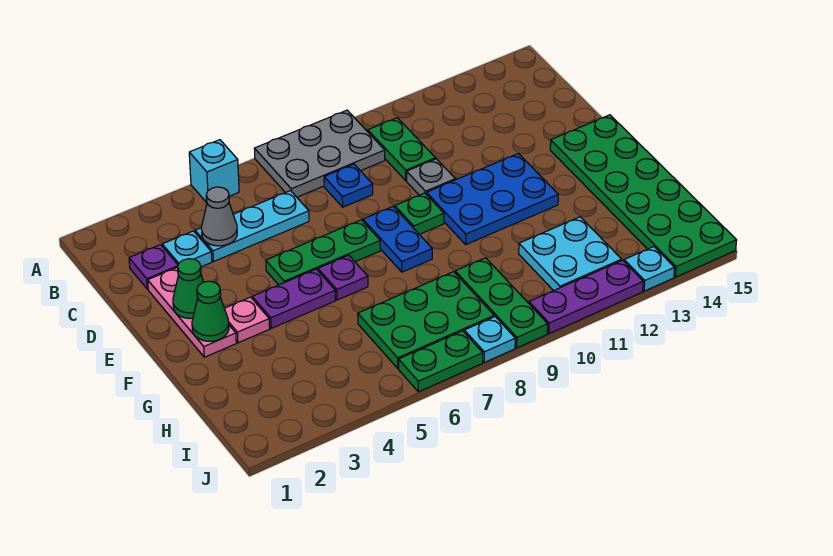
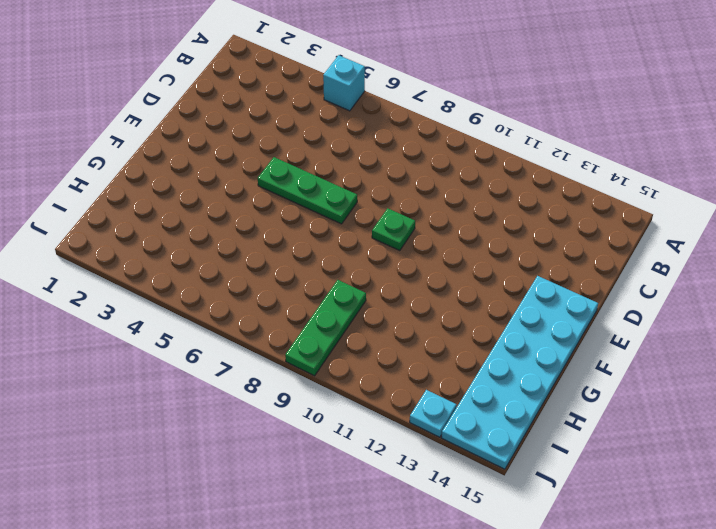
cyan 2x6 plate [442,276,598,469] -> green 2x6 plate [550,115,737,277]
none -> grey 2x3 plate [254,110,385,197]
none -> green 1x2 plate [368,118,435,181]
none -> purple 1x1 plate [129,245,178,289]

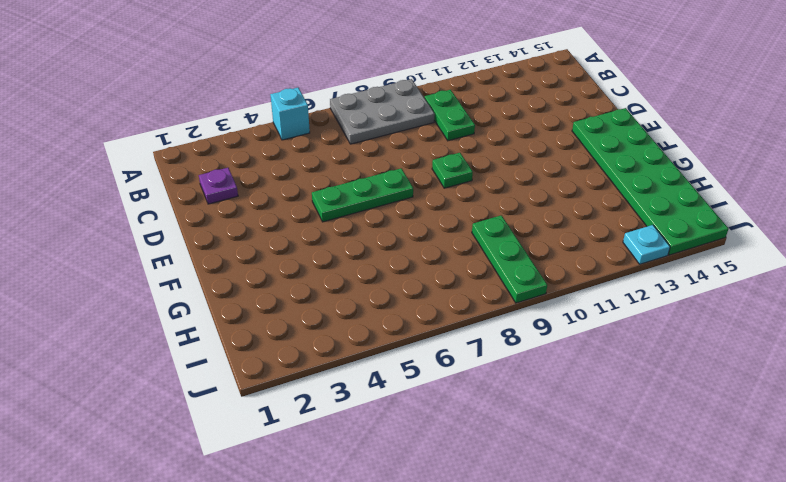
none -> cyan 1x1 plate [162,231,212,267]
none -> cyan 1x3 plate [195,191,309,262]
none -> blue 1x1 plate [324,164,373,207]

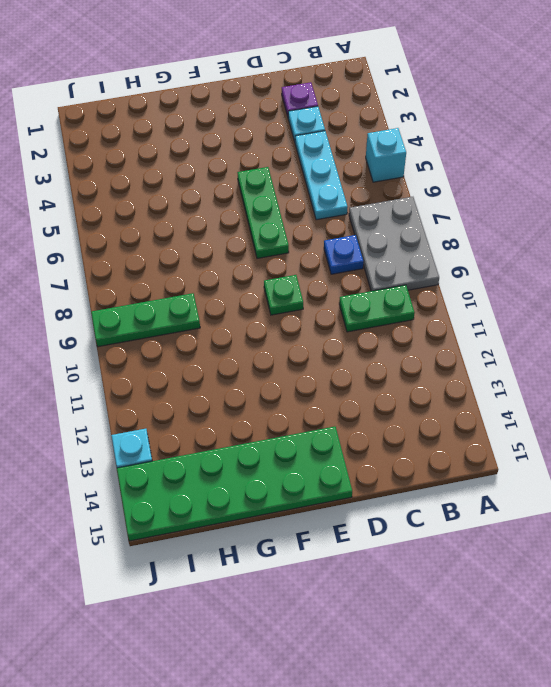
none -> pink 1x3 plate [148,267,236,357]
none -> grey 1x1 plate [407,159,455,195]
none -> blue 1x2 plate [363,207,432,272]

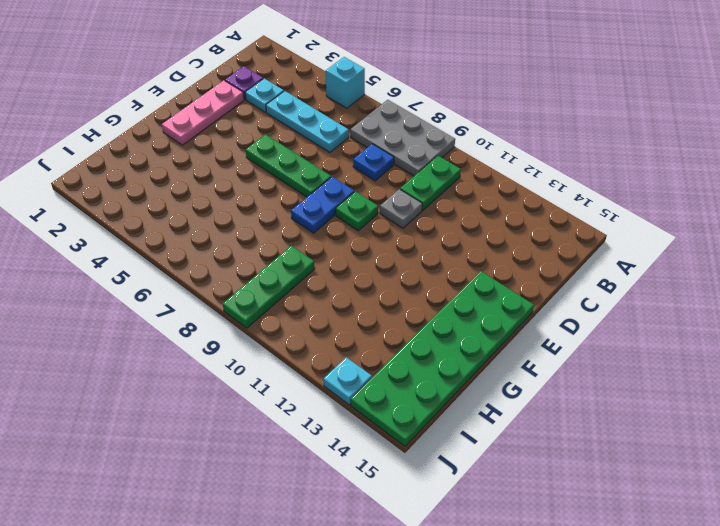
none -> blue 2x3 plate [426,154,558,244]
none -> pink 1x1 plate [224,297,270,343]
none -> purple 1x2 plate [252,269,335,328]

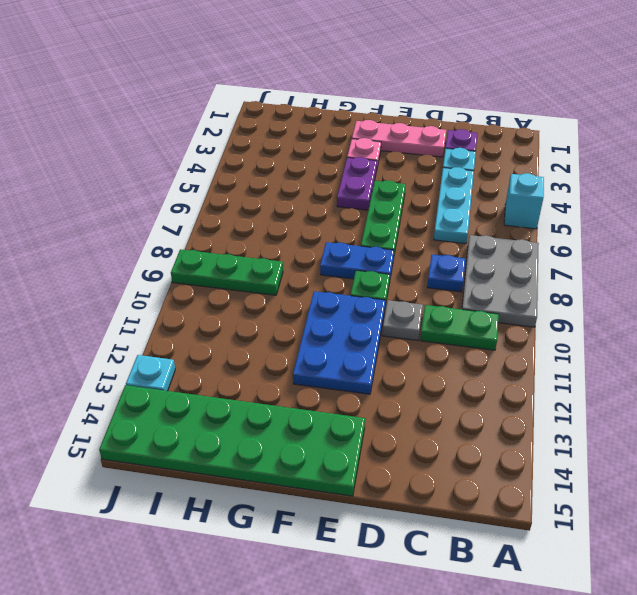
none -> purple 1x1 plate [318,255,368,300]
none -> green 2x3 plate [358,272,494,368]
none -> cyan 2x2 plate [519,217,622,291]

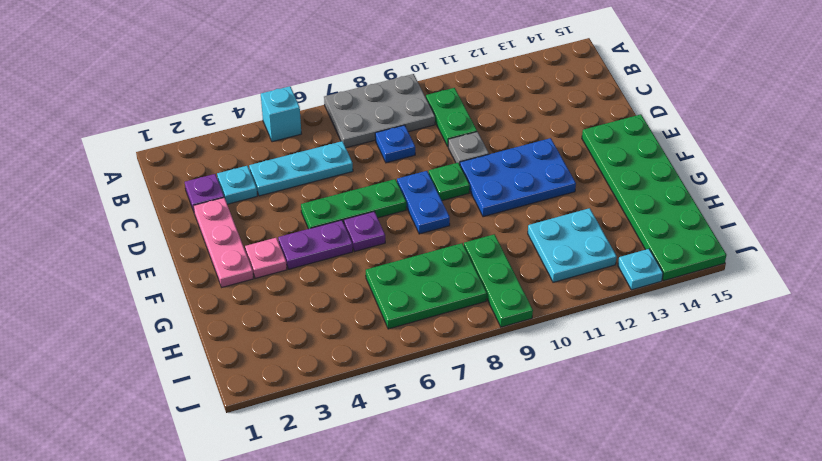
none -> green 1x2 plate [399,331,483,392]
none -> cyan 1x1 plate [464,317,515,363]
none -> purple 1x3 plate [529,260,643,334]

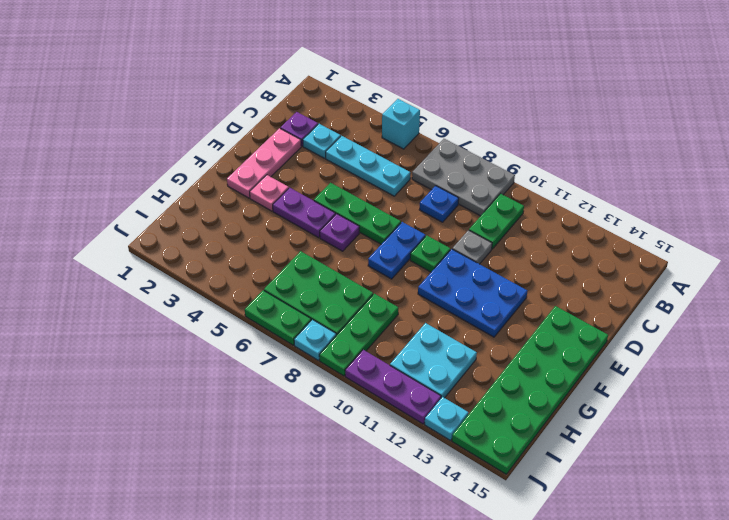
none -> grey 1x1 cone [201,187,237,246]
none -> green 1x1 cone [173,259,204,319]
none -> green 1x1 cone [192,281,229,341]

